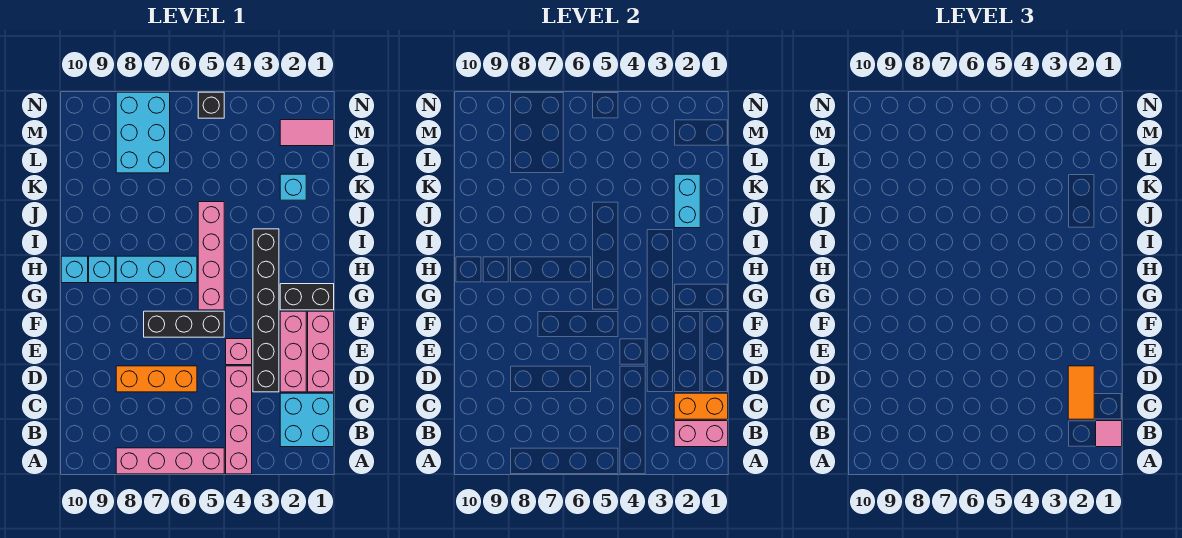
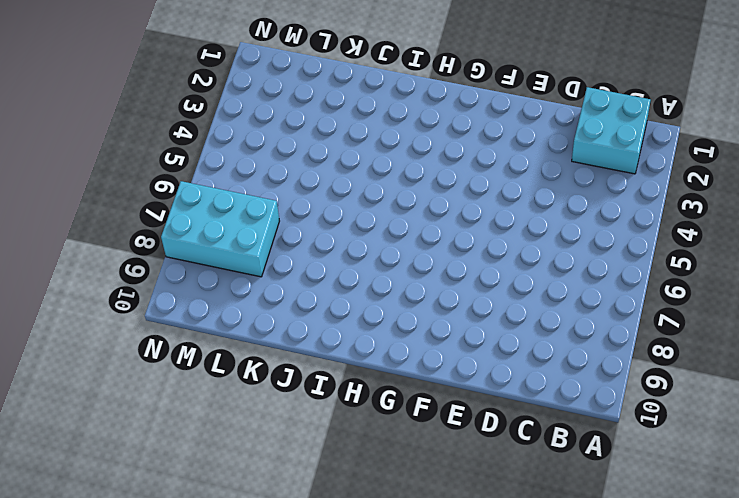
none -> pink 1x4 brick [226,366,252,474]
none -> pink 1x4 brick [116,448,224,474]
none -> pink 1x3 brick [308,311,334,392]

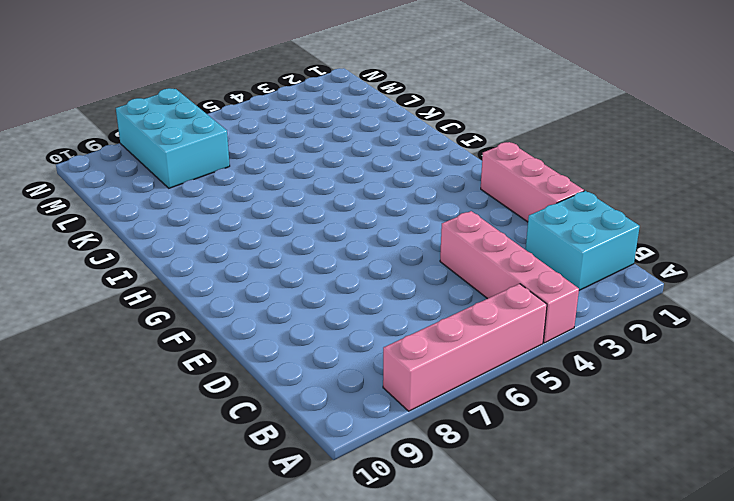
none -> pink 1x3 brick [280,311,306,392]
none -> black 1x6 brick [253,229,279,392]
none -> orange 1x3 brick [116,366,197,392]

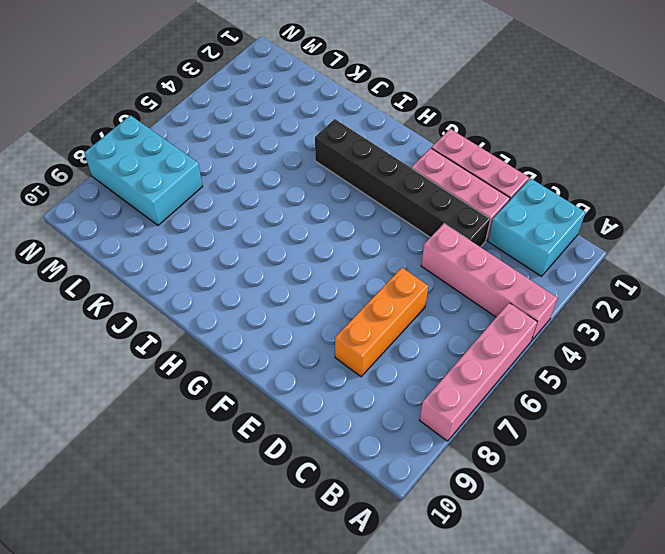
none -> pink 1x1 brick [226,339,252,365]
none -> black 1x3 brick [144,311,224,337]
none -> black 1x2 brick [280,284,334,310]

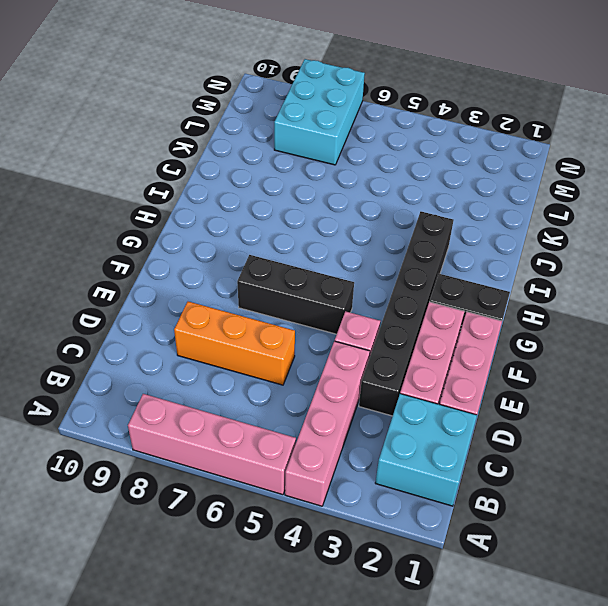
none -> pink 1x4 brick [198,202,224,310]
none -> cyan 1x3 brick [116,256,197,283]
none -> cyan 1x1 brick [89,256,115,283]

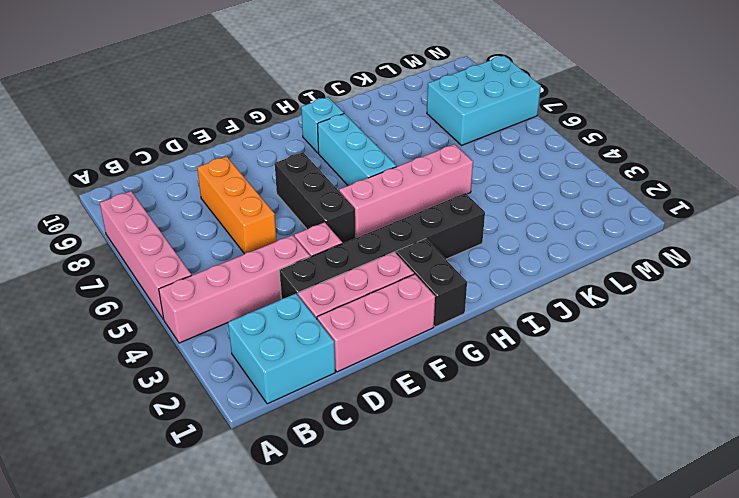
none -> cyan 1x1 brick [61,256,88,283]
none -> cyan 1x1 brick [280,174,306,200]
none -> pink 1x2 tile [280,120,334,146]

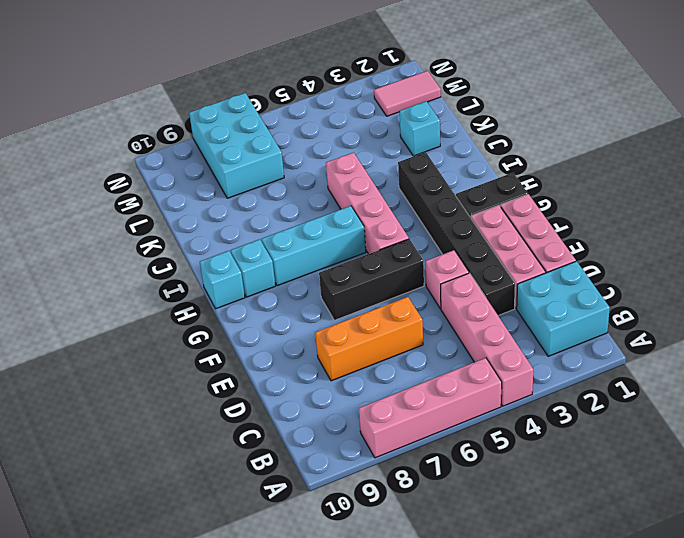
none -> black 1x1 brick [198,92,224,118]
none -> pink 1x2 brick [674,421,728,447]
none -> orange 1x2 brick [674,393,728,419]

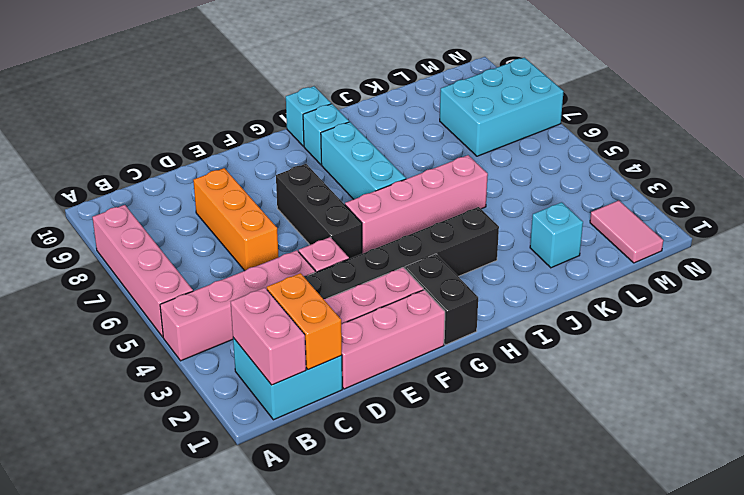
none -> black 1x1 brick [198,92,224,118]
none -> cyan 1x2 brick [674,174,700,228]
none -> pink 1x1 tile [1096,421,1122,447]

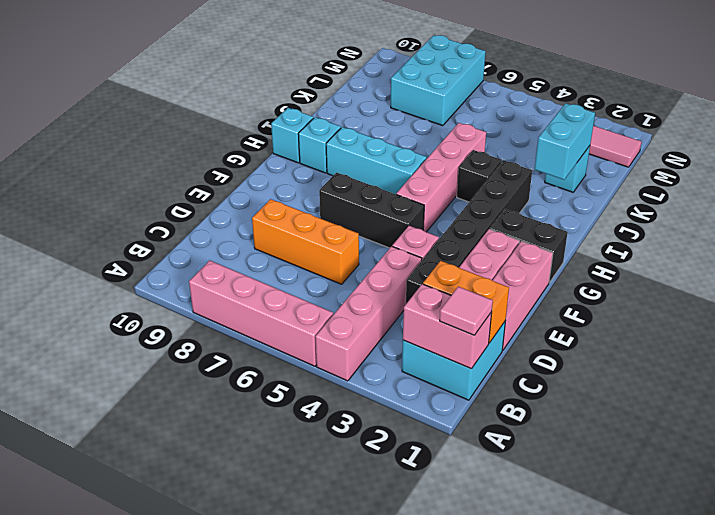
black 1x1 brick [457,150,502,202] -> black 1x1 brick moved to [198,92,224,118]
none -> orange 1x2 tile [1068,366,1094,419]

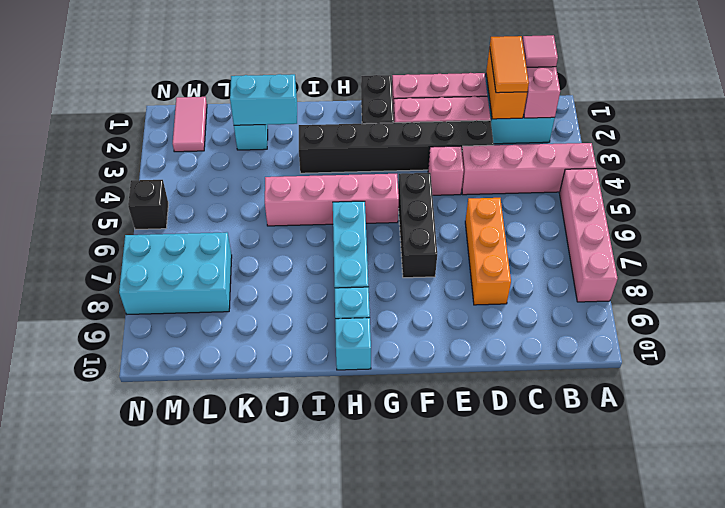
orange 1x2 tile [490,36,529,93] -> orange 1x2 tile turned to [1068,366,1094,419]

